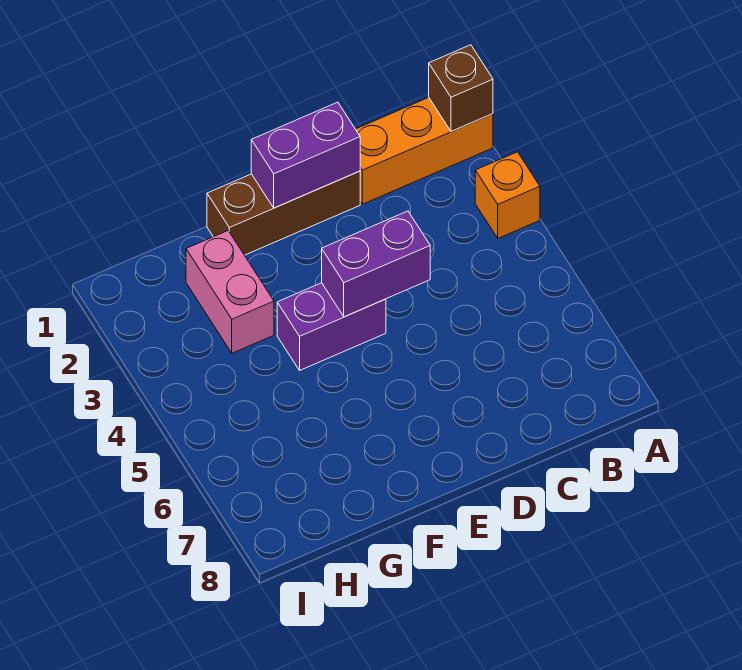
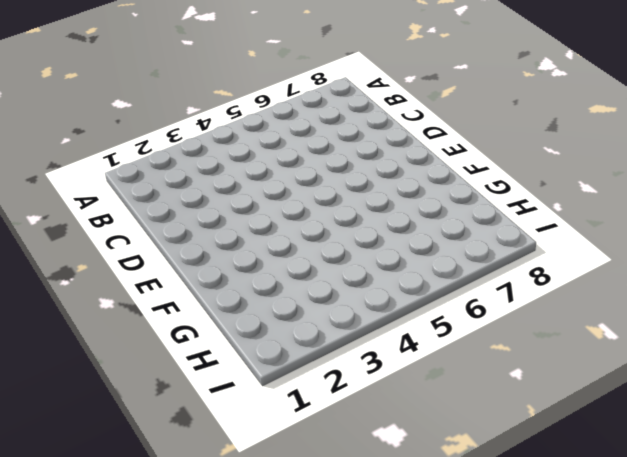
none -> orange 1x3 brick [356,98,493,204]
none -> orange 1x1 brick [475,152,540,238]

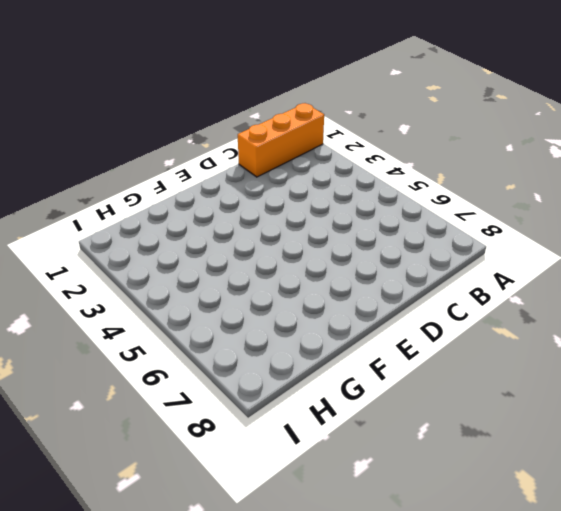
none -> orange 1x1 brick [475,152,540,238]
none -> brown 1x3 brick [207,171,360,255]

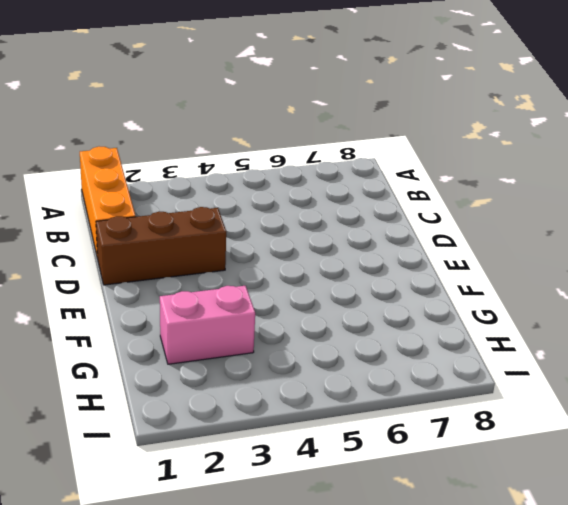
brown 1x3 brick [96,207,226,285] -> brown 1x3 brick turned to [207,171,360,255]
none -> orange 1x1 brick [475,152,540,238]
none -> purple 1x2 brick [277,283,386,370]

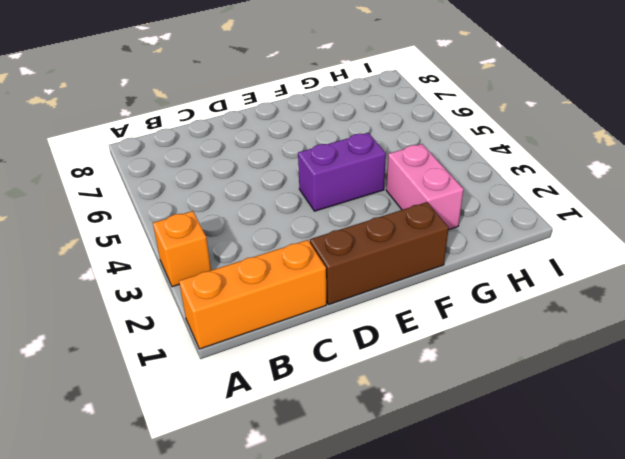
none -> brown 1x1 brick [429,45,493,132]
none -> purple 1x2 brick [251,102,360,208]

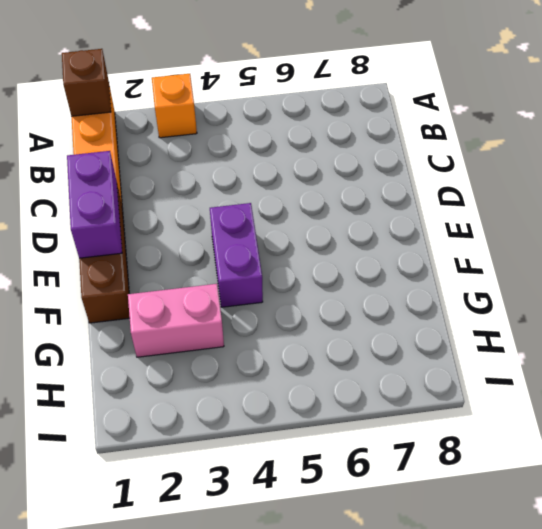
none -> purple 1x2 brick [322,211,430,317]

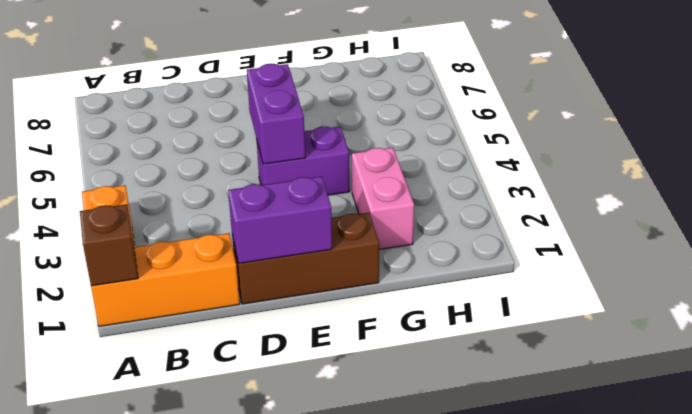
purple 1x2 brick [247,64,305,164] -> purple 1x2 brick turned to [322,211,430,317]

